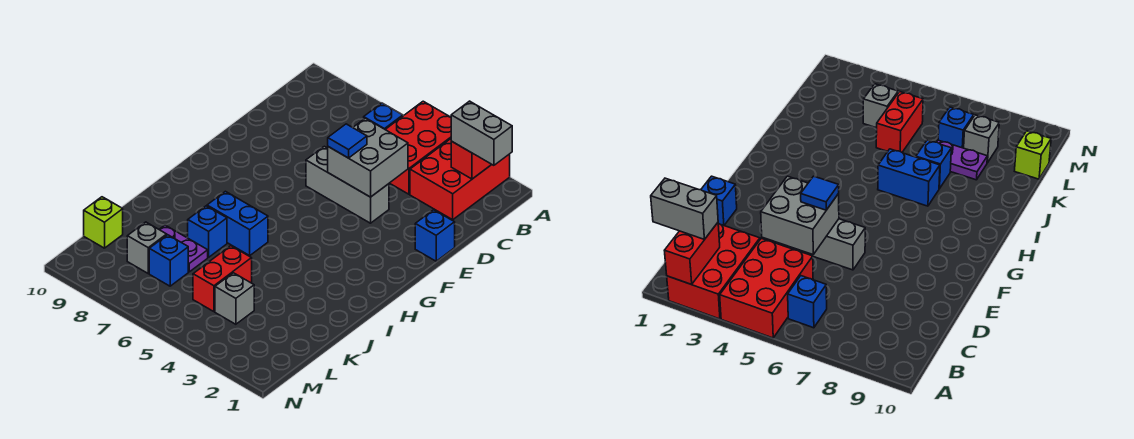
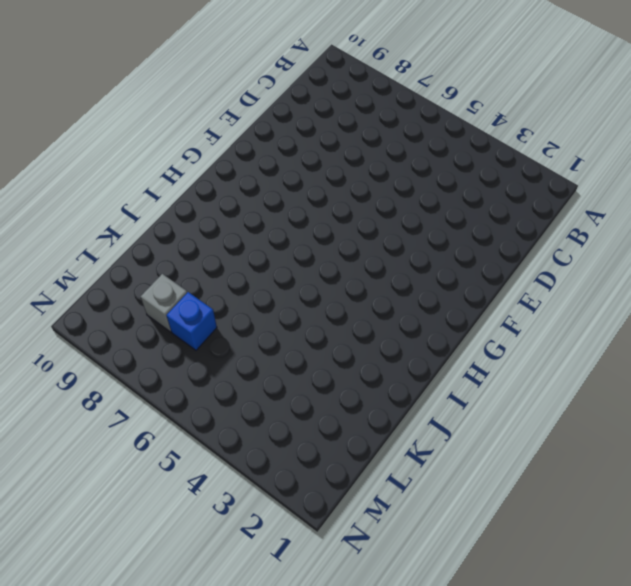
none -> red 2x3 brick [410,139,510,220]
none -> red 2x3 brick [385,101,451,194]
none -> blue 1x1 brick [364,103,403,129]

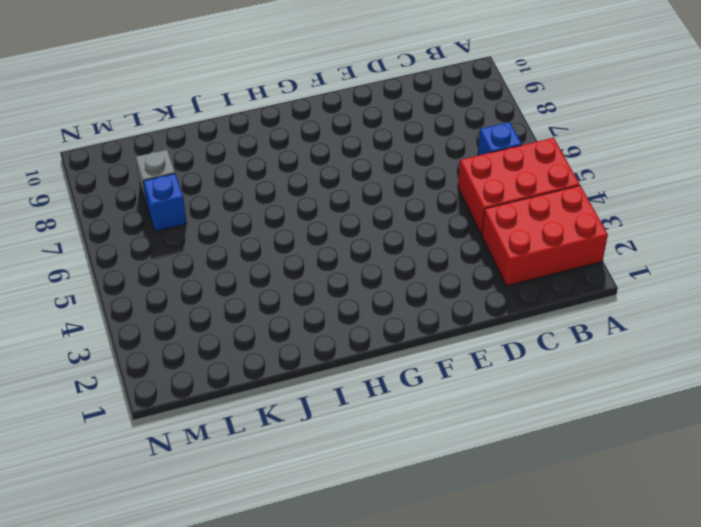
none -> blue 1x1 brick [415,210,455,261]
none -> grey 1x3 brick [306,146,389,223]
none -> blue 1x2 brick [207,191,268,255]

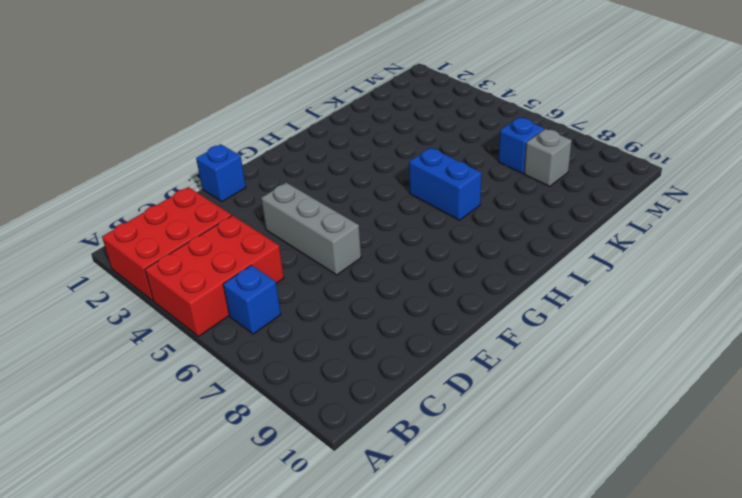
none -> blue 1x1 brick [188,206,227,257]
none -> red 1x2 brick [193,246,252,312]
none -> purple 1x2 plate [159,225,208,272]

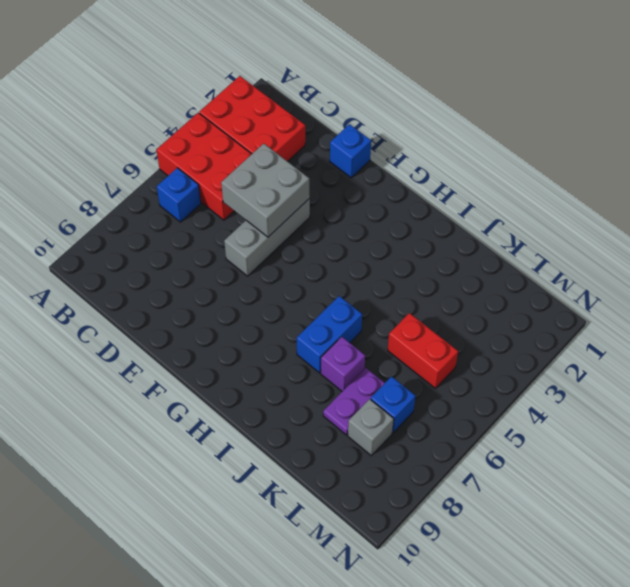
purple 1x1 brick [321,337,365,391] -> blue 1x1 brick [188,206,227,257]
none -> grey 1x1 brick [215,273,254,324]
none -> lime 1x1 brick [84,197,123,248]
none -> red 1x2 brick [451,141,492,179]

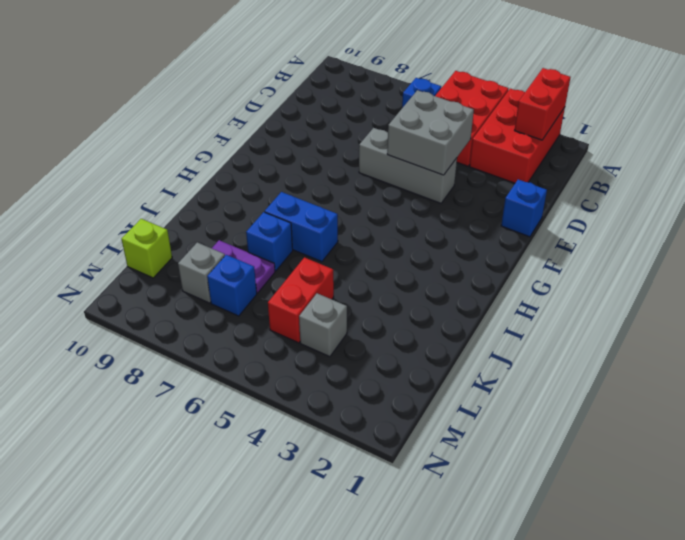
none -> grey 1x2 brick [451,101,512,165]
none -> blue 1x1 tile [328,124,367,158]

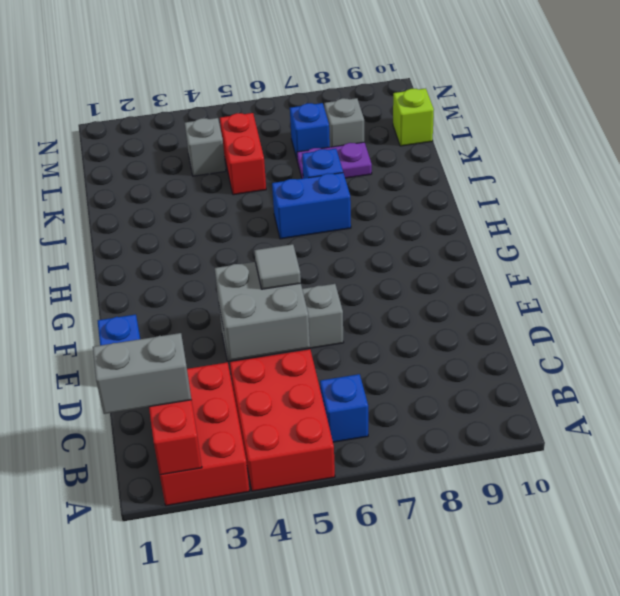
grey 1x1 tile [254,244,301,289] -> blue 1x1 tile [328,124,367,158]

